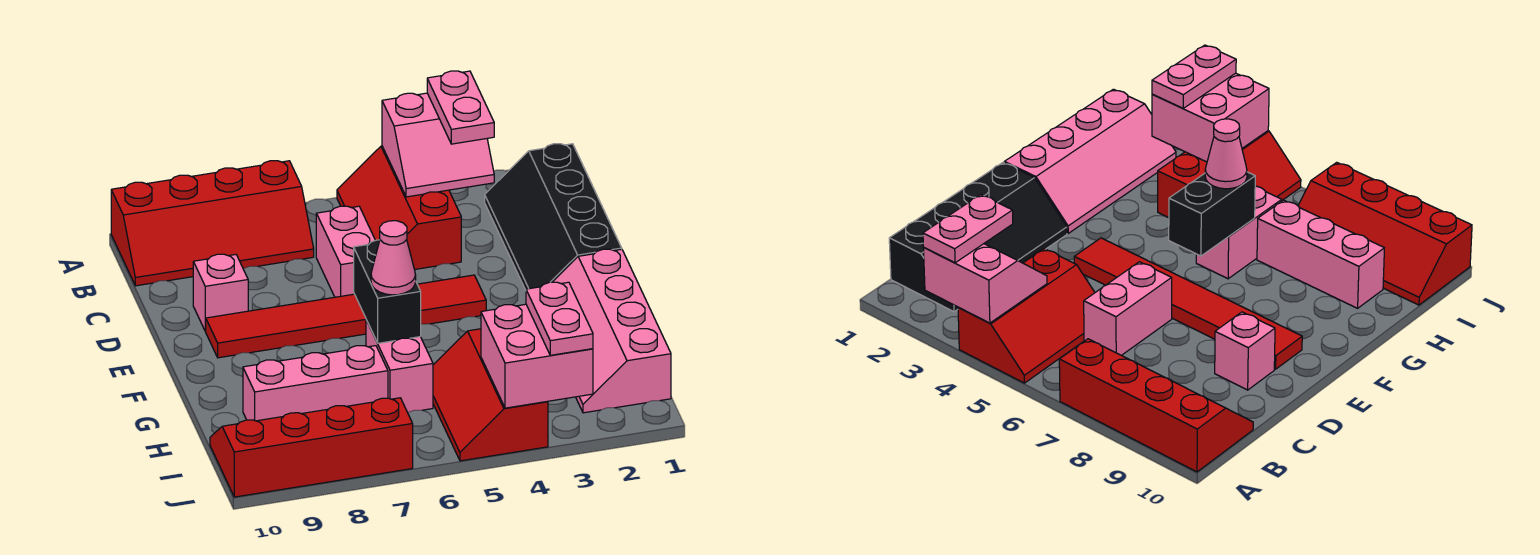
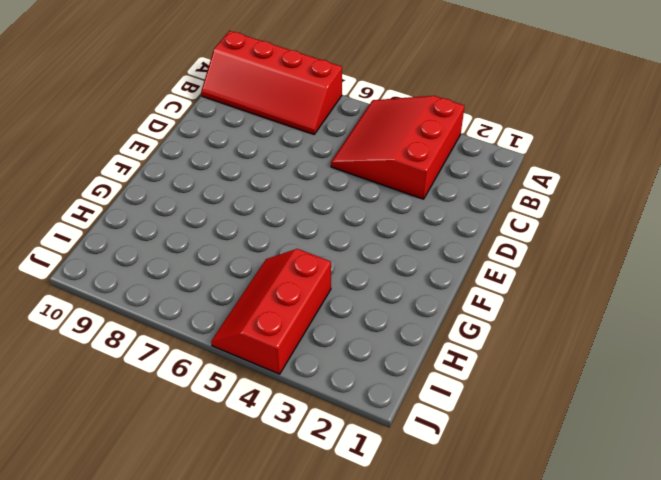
red 3x3 slope [331,96,465,199] -> red 2x3 slope [337,146,461,270]
none -> black 2x4 slope [485,144,622,290]
none -> pink 1x2 brick [316,206,375,297]
none -> pink 1x1 brick [193,254,248,331]

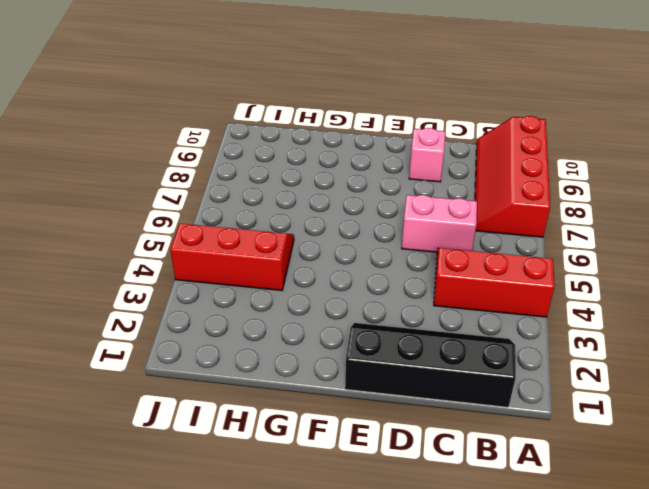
none -> red 1x6 tile [206,275,486,358]
none -> pink 2x4 slope [553,249,671,413]
none -> pink 1x2 brick [366,320,433,413]

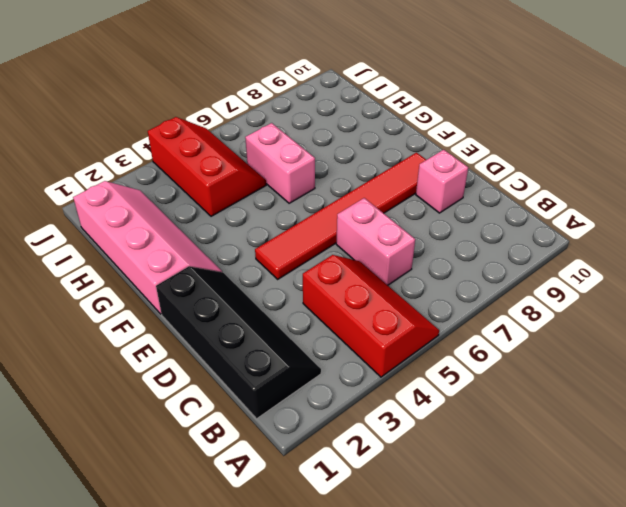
none -> red 2x4 slope [111,161,314,286]
none -> pink 1x3 brick [243,346,388,421]
none -> red 2x4 slope [210,398,413,497]

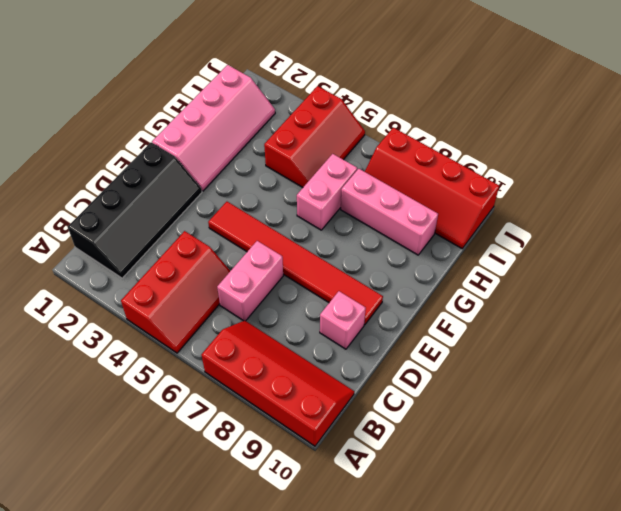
none -> pink 2x2 slope [382,93,494,197]
none -> black 1x2 brick [354,240,421,343]
none -> pink 2x2 brick [481,304,593,408]

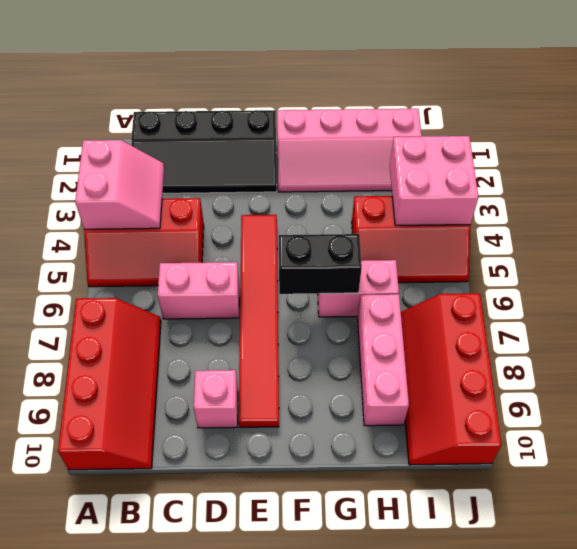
none -> pink 1x2 plate [427,71,494,144]
none -> pink 1x1 cone [371,221,416,295]
none -> pink 1x2 plate [526,282,593,355]

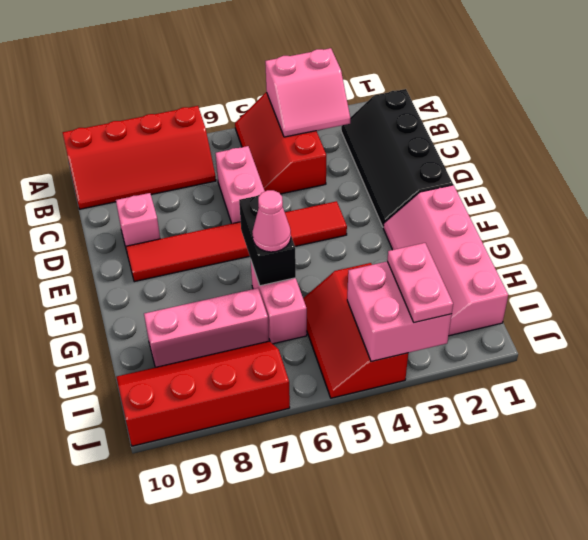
none -> pink 1x2 plate [427,71,494,144]

